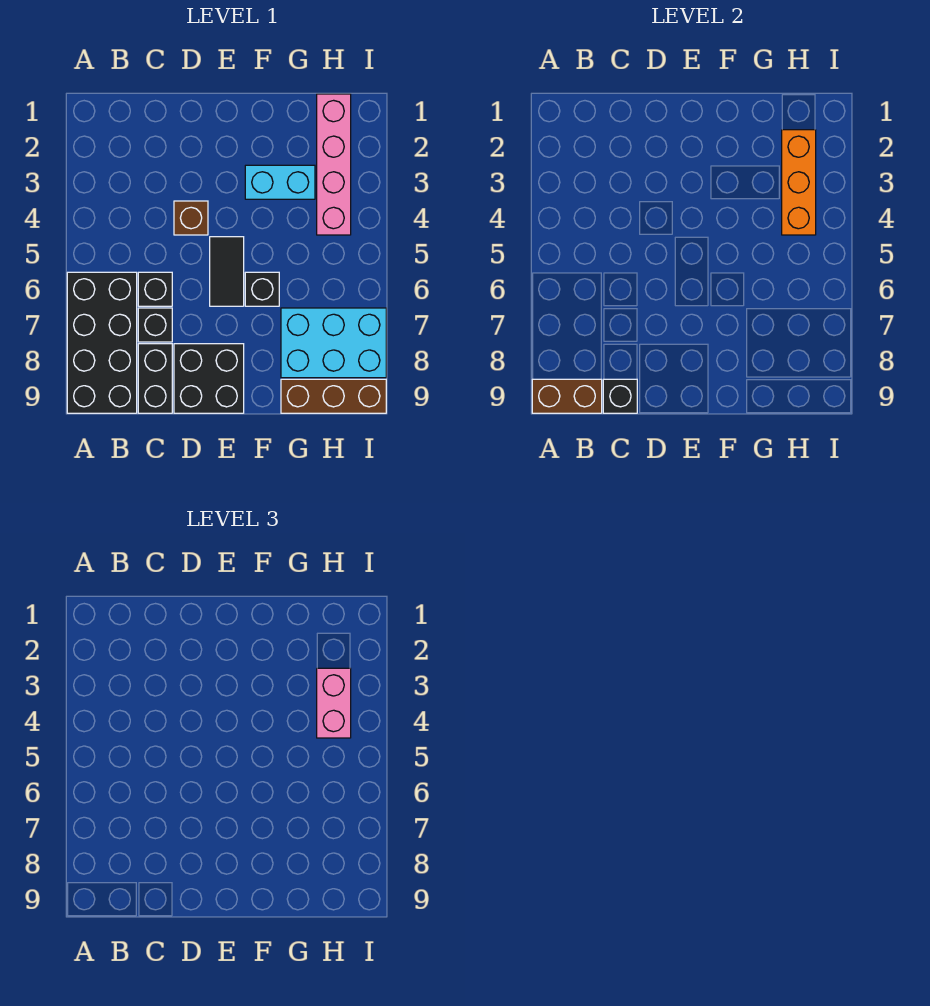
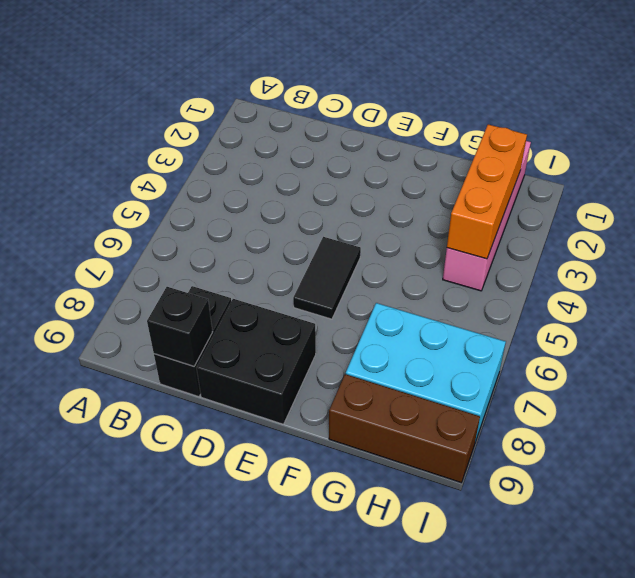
none -> black 2x4 brick [67,272,137,413]
none -> black 1x1 brick [138,272,172,306]
none -> black 1x1 brick [138,308,172,342]

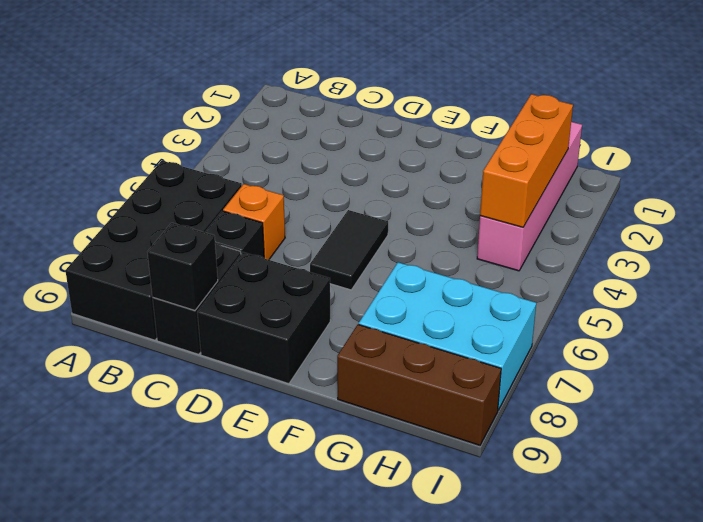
orange 1x1 brick [223,184,285,260] -> black 1x1 brick [138,272,172,306]
none -> brown 1x1 brick [174,201,208,235]
none -> cyan 1x2 brick [245,165,315,199]
none -> black 1x1 brick [245,272,279,306]

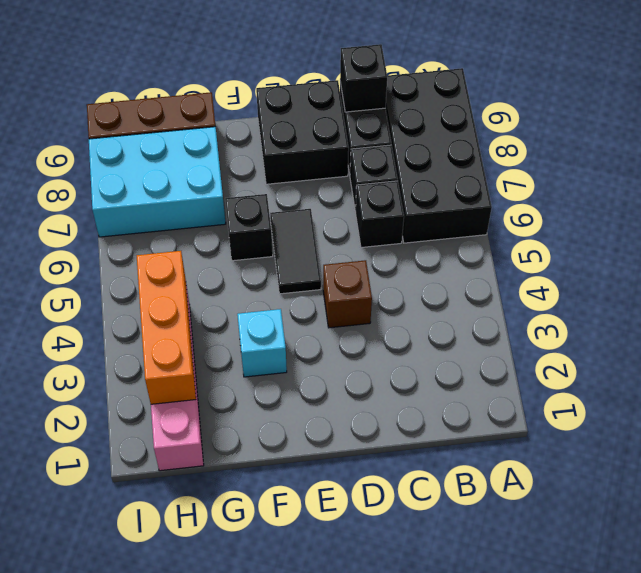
cyan 1x1 brick [237,309,287,377] -> cyan 1x2 brick [245,165,315,199]
none -> brown 1x2 brick [532,379,602,413]
none -> pink 1x2 brick [317,668,351,738]

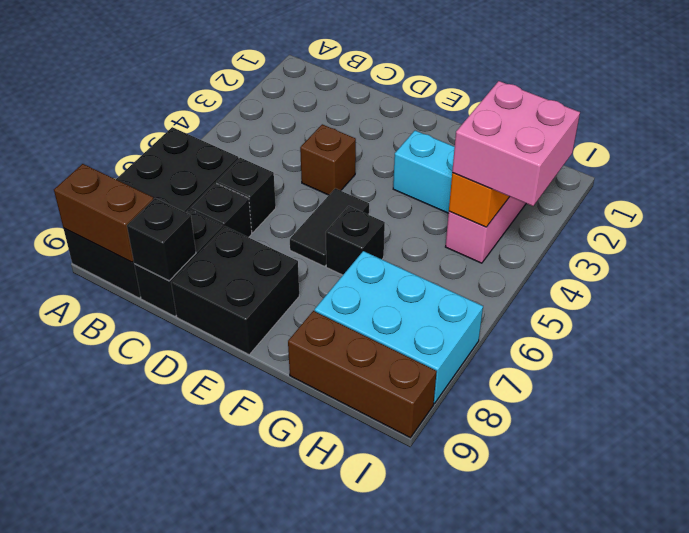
pink 2x2 brick [452,81,580,206] -> pink 1x2 brick [317,668,351,738]

